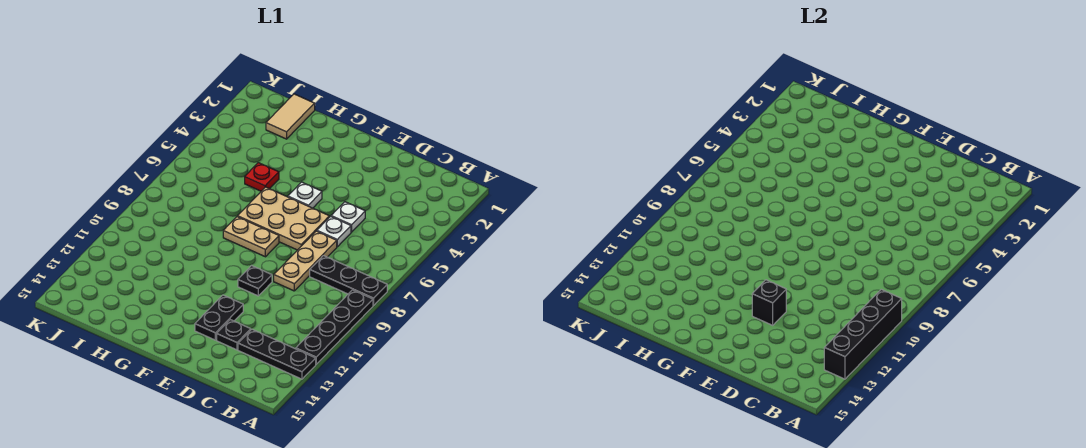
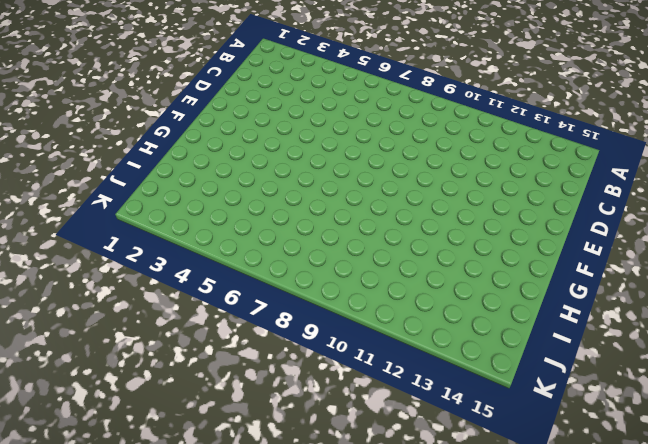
none -> black 1x3 plate [310,256,387,305]
none -> black 1x4 plate [296,290,373,364]
none -> black 1x3 plate [238,329,316,379]

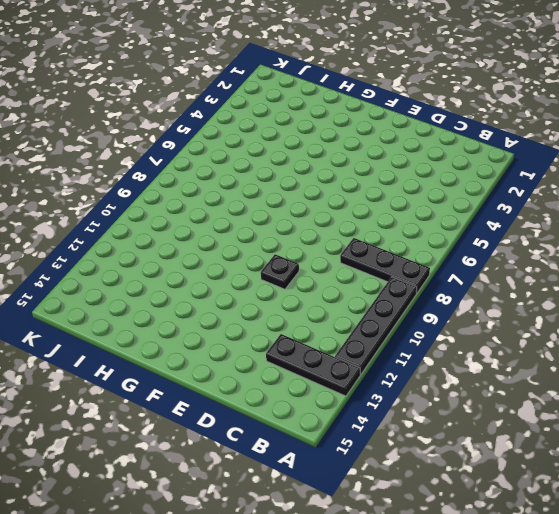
none -> white 1x1 plate [331,202,365,232]
none -> white 1x1 plate [317,216,351,247]
none -> tan 1x3 plate [274,231,337,291]

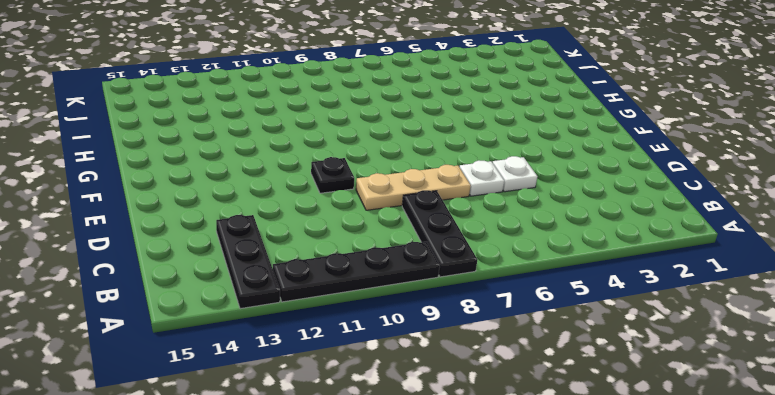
none -> black 1x1 plate [217,320,251,350]
none -> tan 2x3 plate [238,187,329,250]
none -> black 1x2 plate [195,295,243,340]

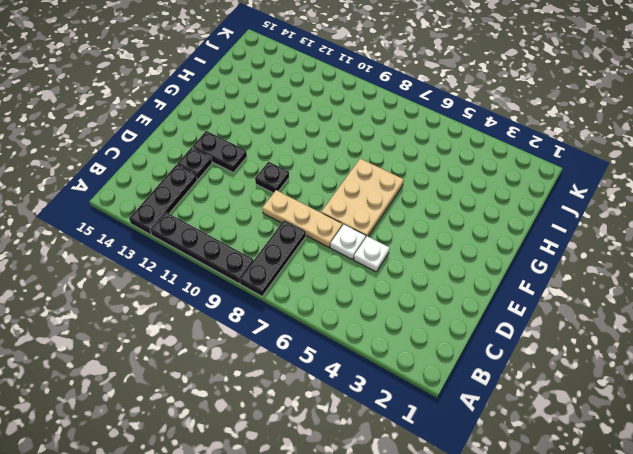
none -> white 1x1 plate [288,182,322,208]
none -> tan 1x2 plate [223,217,279,257]
none -> red 1x1 plate [245,163,279,191]

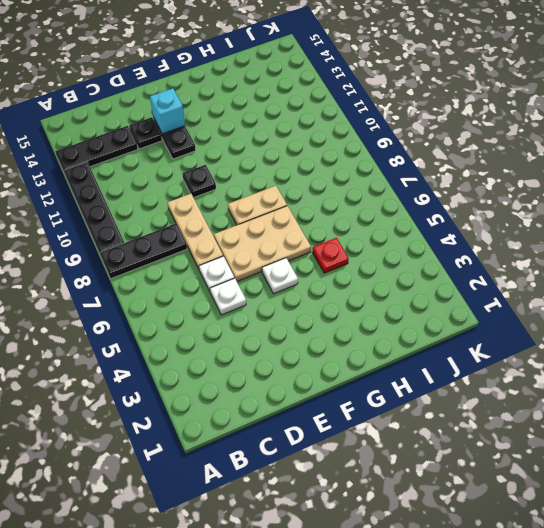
cyan 1x1 brick [150,88,185,134] -> none
none -> tan 1x2 tile [266,94,315,139]
none -> black 1x4 brick [824,289,902,379]
none -> black 1x1 brick [752,280,786,325]

